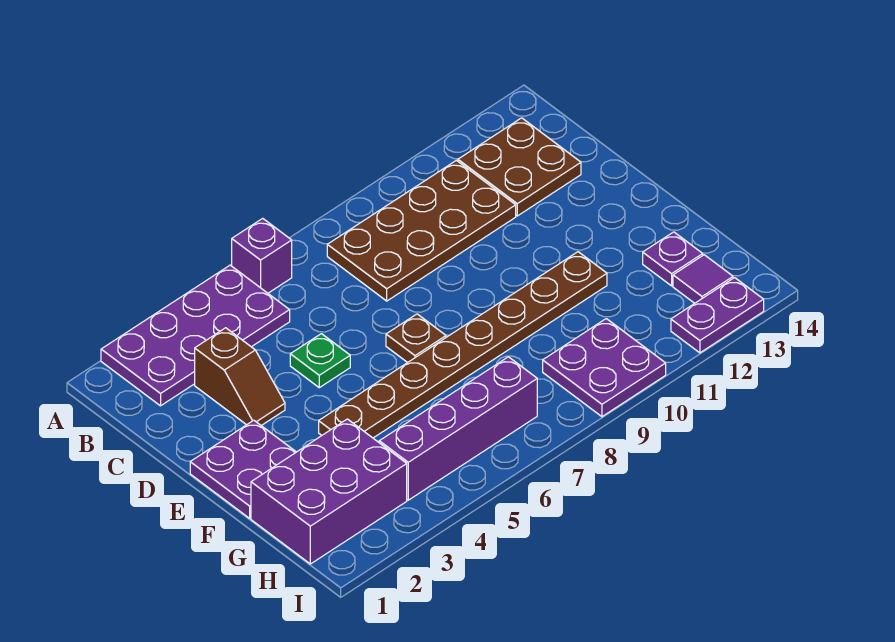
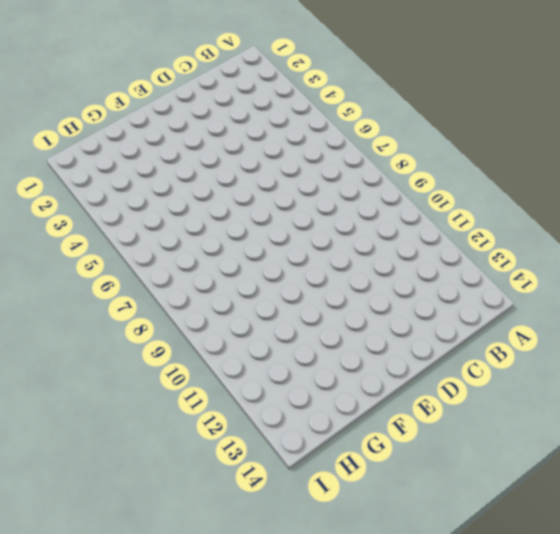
none -> purple 2x4 plate [101,265,290,406]
none -> purple 1x1 brick [232,218,292,293]
none -> brown 2x4 plate [327,160,516,301]

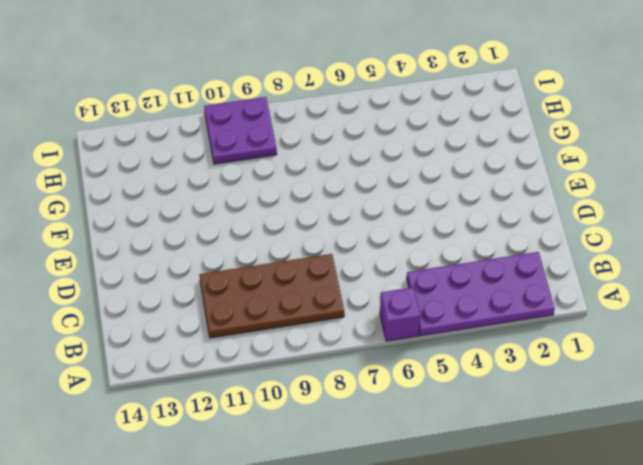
none -> brown 2x2 plate [458,118,581,216]
none -> brown 1x2 slope [195,328,285,426]
none -> green 1x1 plate [290,334,350,388]

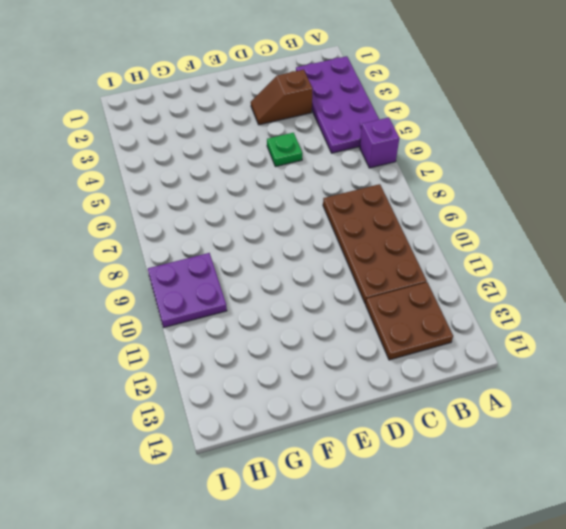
none -> purple 2x2 plate [190,420,296,518]
none -> brown 1x1 plate [386,314,446,363]
none -> brown 1x8 plate [319,252,607,438]

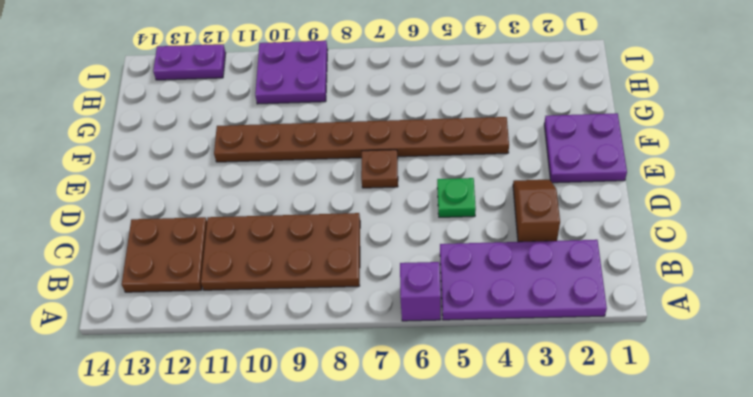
none -> purple 2x3 brick [251,419,407,564]
none -> purple 1x1 plate [643,232,703,286]
none -> purple 1x4 brick [379,357,537,500]

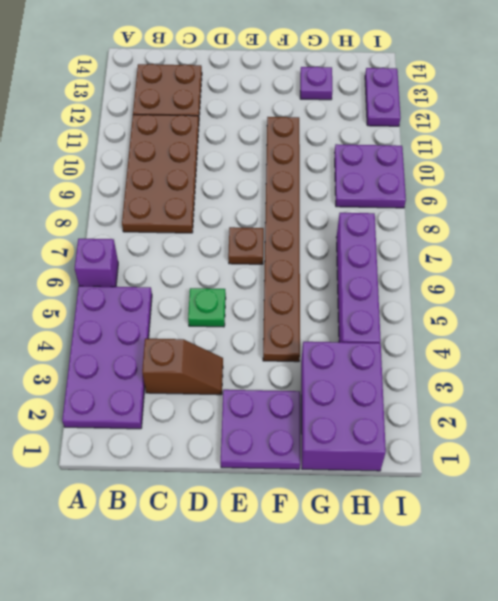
none -> purple 1x1 tile [673,255,733,303]

